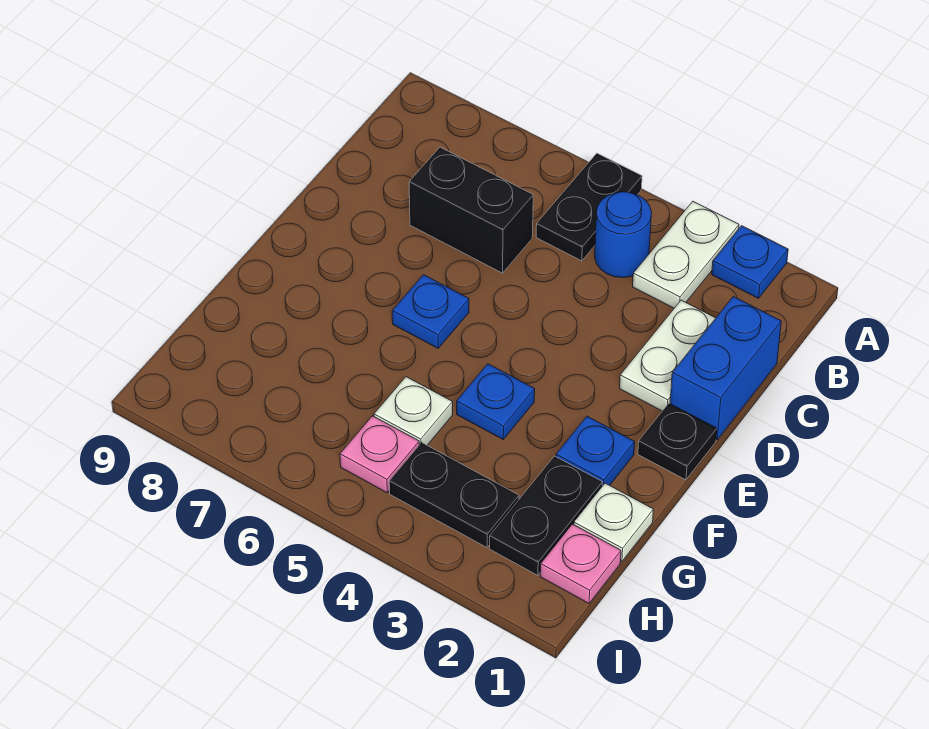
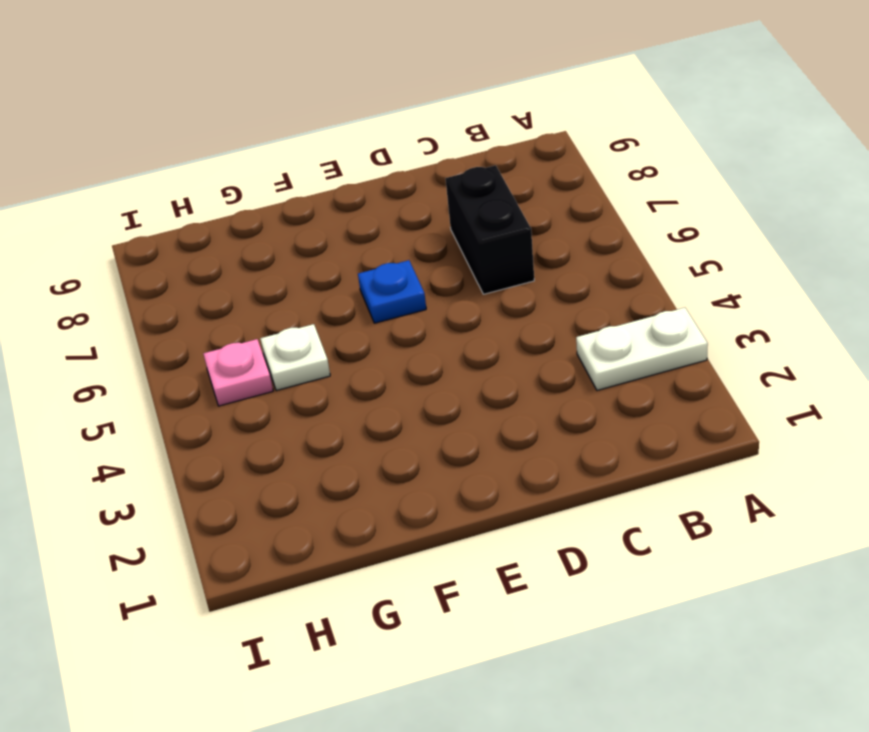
none -> blue 1x1 plate [712,226,788,298]
none -> black 1x2 plate [536,153,642,261]
none -> blue 1x1 round brick [595,192,652,278]

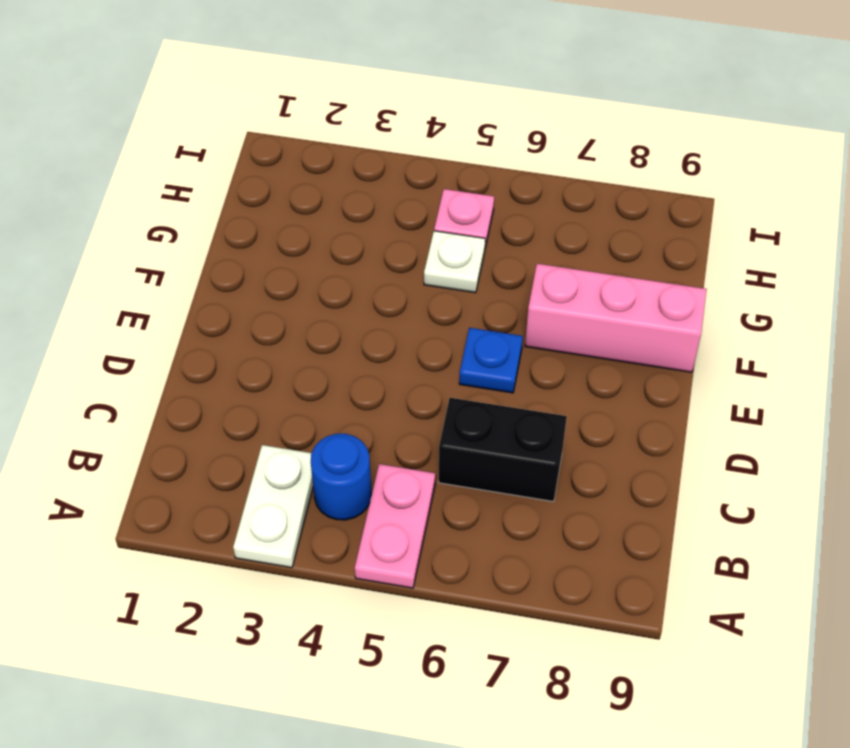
pink 1x2 plate [355,464,435,588] -> black 1x2 plate [536,153,642,261]
pink 1x3 brick [525,264,707,372] -> none
none -> blue 1x1 plate [712,226,788,298]
none -> blue 1x2 brick [670,297,781,440]
none -> white 1x2 plate [620,300,715,411]

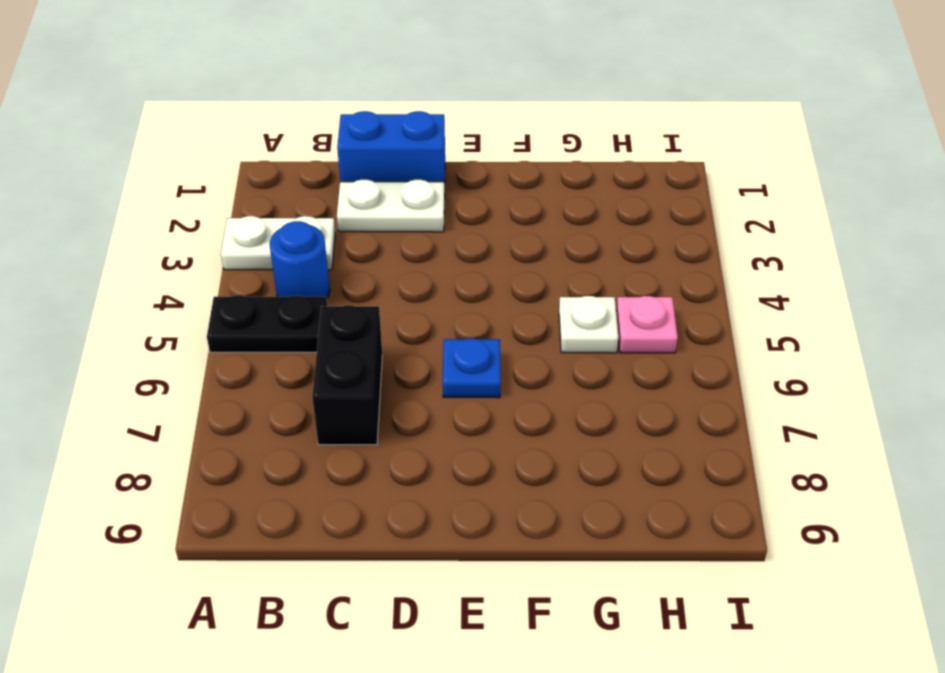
none -> blue 1x1 plate [712,226,788,298]
none -> black 1x1 plate [638,403,717,480]
none -> blue 1x1 plate [556,416,635,486]

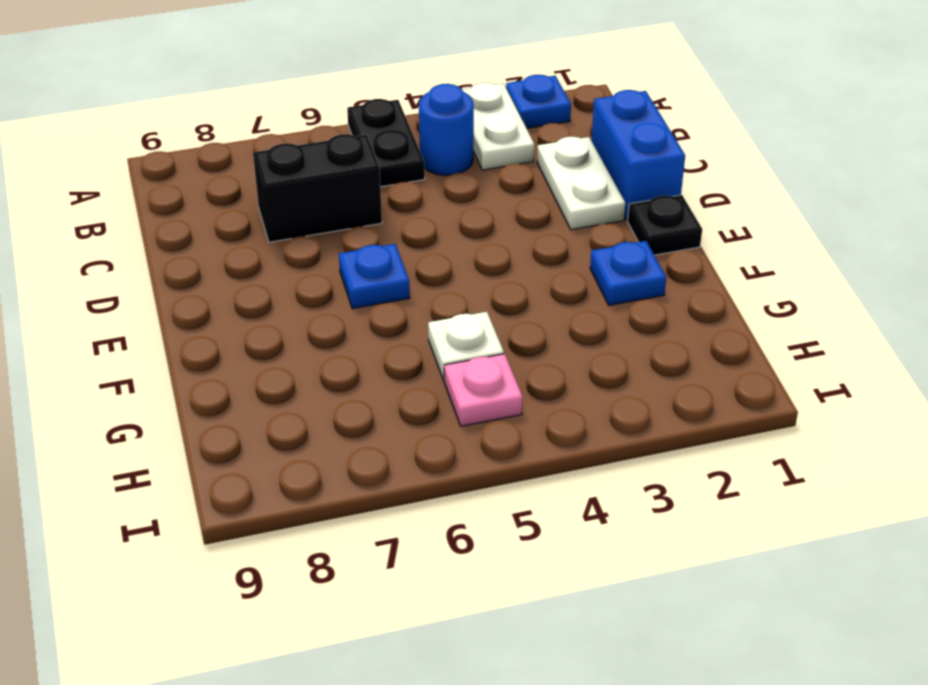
none -> blue 1x1 plate [457,364,535,439]
none -> white 1x1 plate [574,483,654,562]
none -> black 1x2 plate [490,456,602,575]

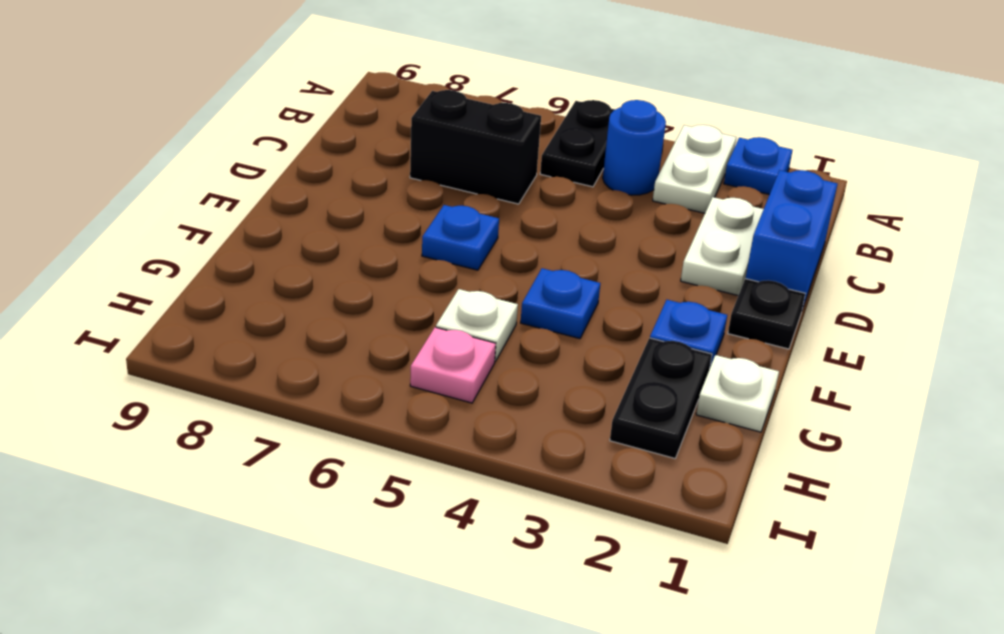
none -> pink 1x1 plate [540,524,621,603]
none -> black 1x2 plate [389,443,519,547]

